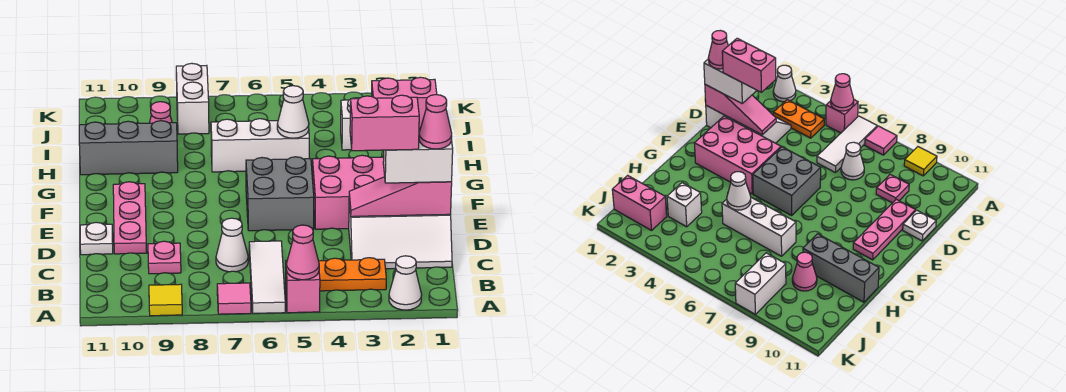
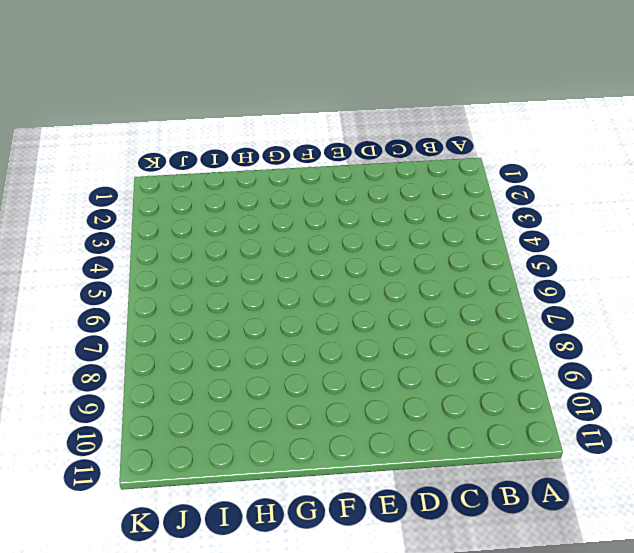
none -> white 1x1 cone [389,256,422,310]
none -> pink 1x1 brick [286,260,320,313]
none -> white 1x3 tile [249,241,285,313]

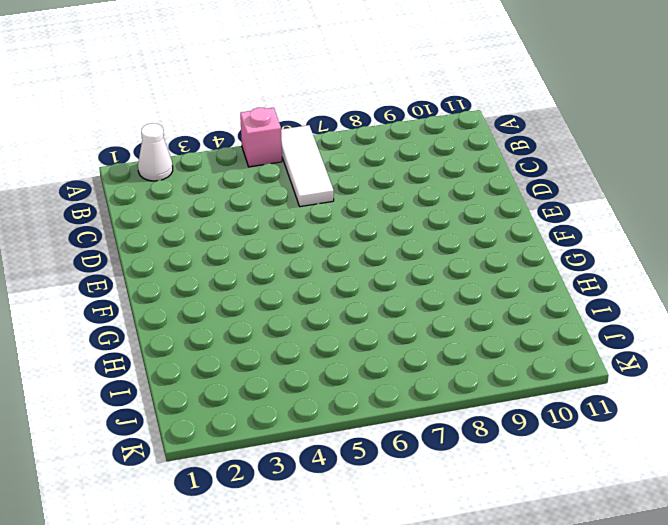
none -> pink 1x1 tile [217,283,251,314]
none -> yellow 1x1 tile [149,284,182,316]
none -> orange 1x2 plate [319,258,386,291]

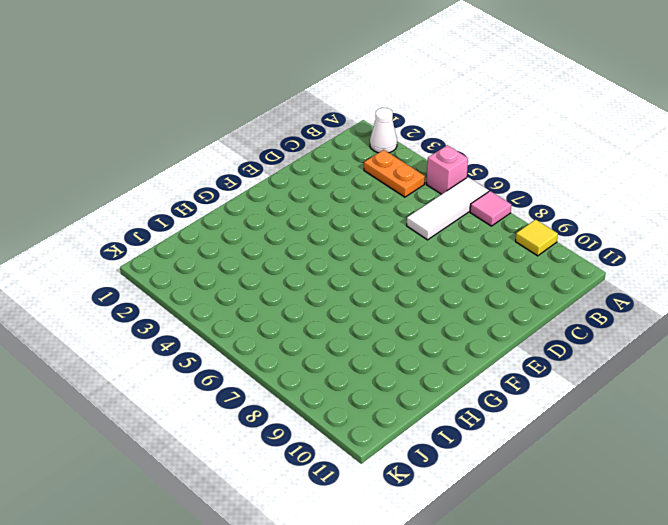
none -> white 2x3 slope [349,201,452,269]
none -> white 1x1 cone [216,218,248,272]
none -> pink 1x1 plate [148,241,181,274]

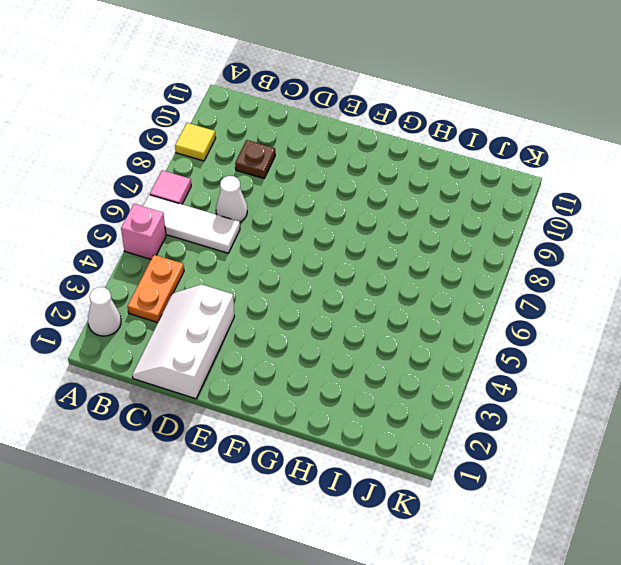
brown 1x1 plate [235,140,275,178] -> pink 1x1 plate [148,241,181,274]
none -> pink 1x3 plate [113,182,147,254]
none -> white 1x1 plate [80,222,113,255]
none -> pink 2x3 brick [312,155,385,229]

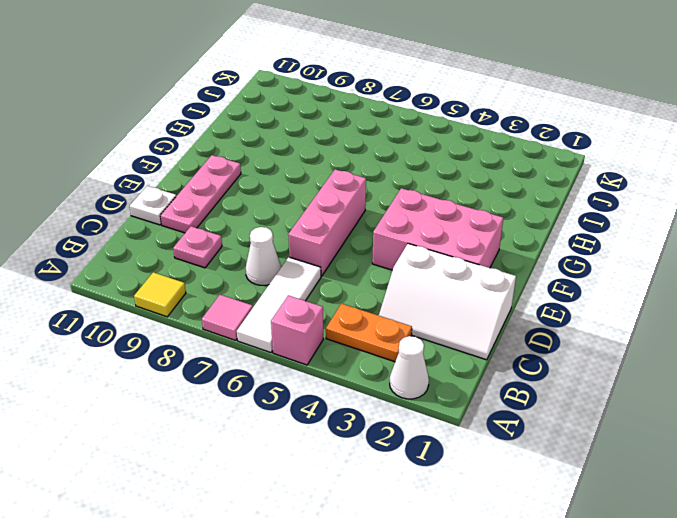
pink 1x3 brick [288,169,366,276] -> grey 2x2 brick [246,157,314,231]
none -> white 1x3 brick [211,119,309,172]
none -> grey 1x3 brick [79,121,178,175]
none -> white 1x1 brick [341,98,360,150]

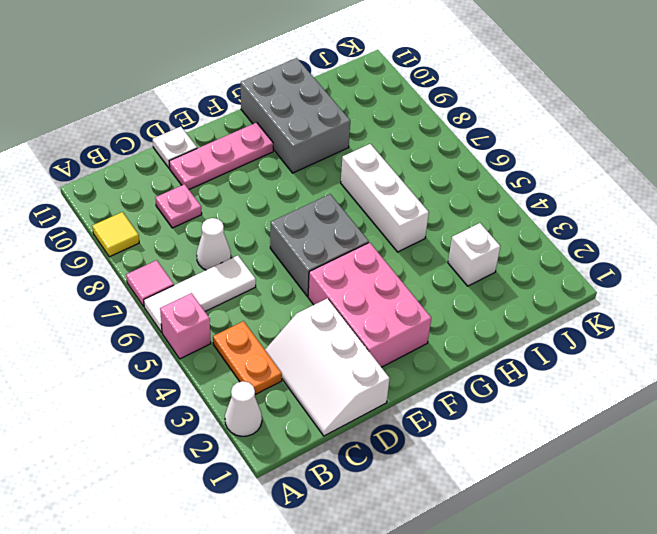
grey 2x3 brick [241,58,350,173] -> grey 1x3 brick [79,121,178,175]
none -> pink 1x1 cone [150,102,172,123]
none -> pink 1x2 brick [372,77,437,128]
none -> white 1x2 brick [176,63,209,134]

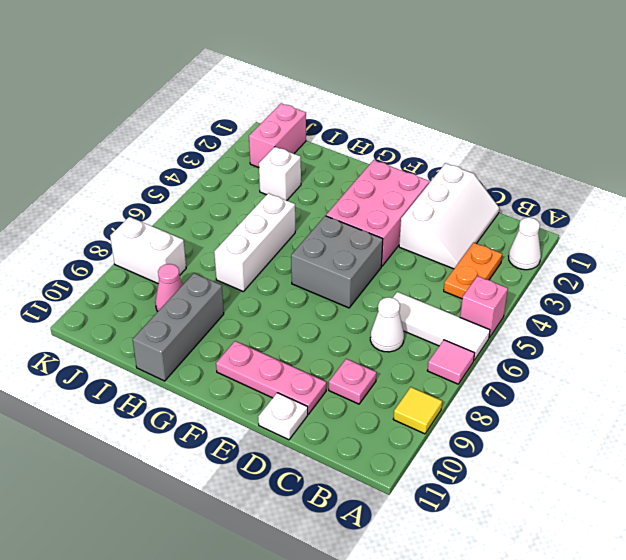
none -> pink 1x1 cone [286,225,319,280]
none -> pink 1x3 slope [349,177,452,217]
none -> white 1x1 cone [277,86,309,138]

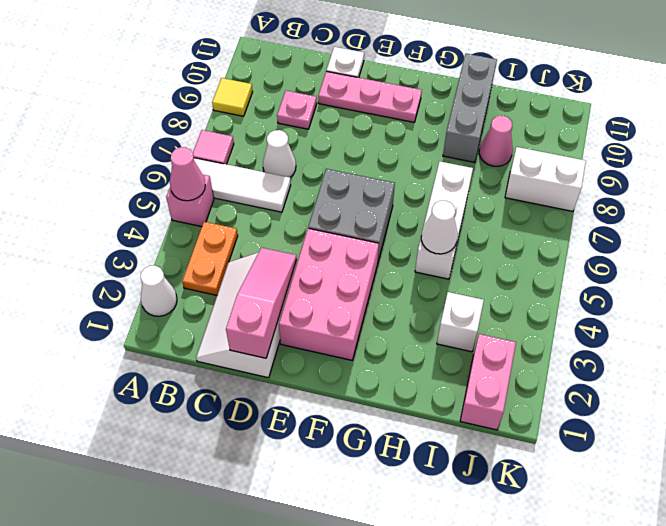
none -> white 1x2 brick [383,131,453,183]
none -> pink 1x1 cone [419,95,452,149]
none -> pink 1x2 brick [350,95,419,151]

